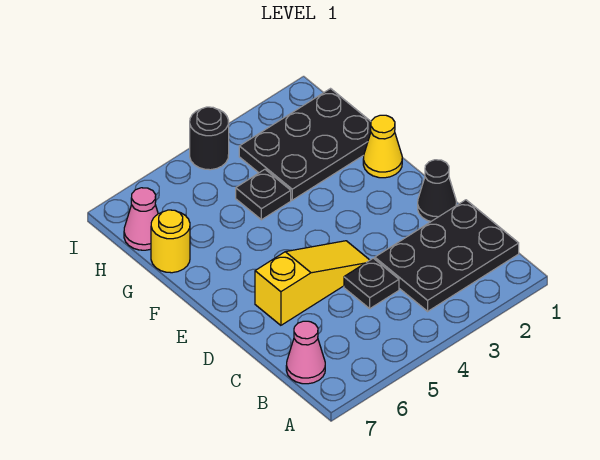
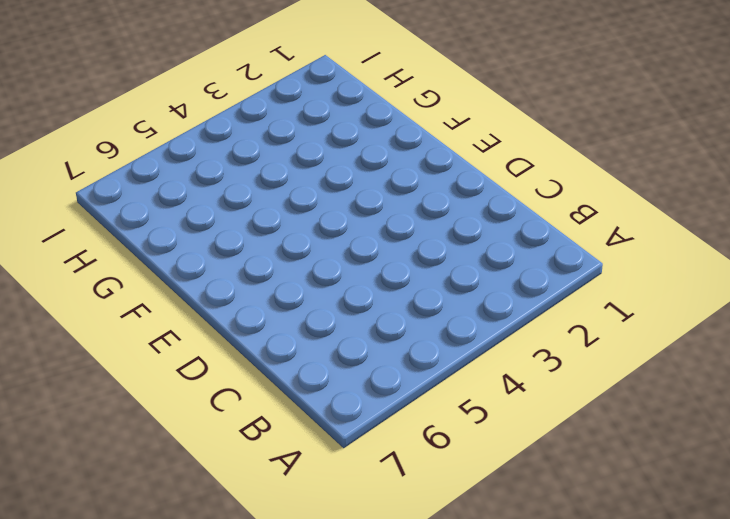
none -> black 2x3 plate [375,200,519,311]
none -> pink 1x1 cone [286,321,325,384]

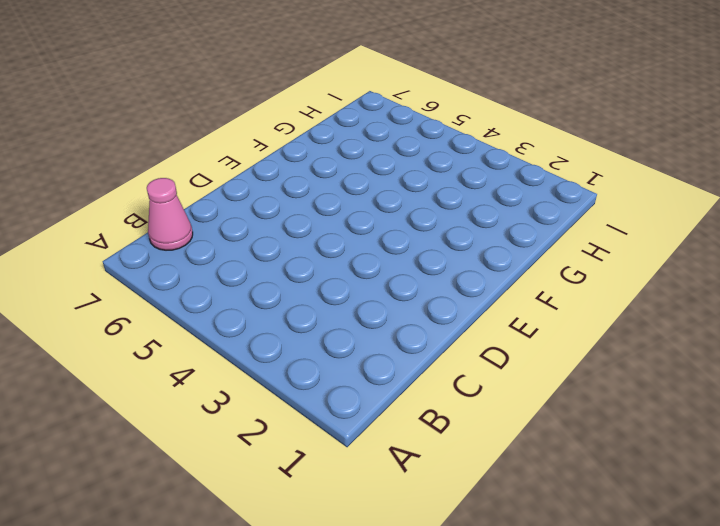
none -> black 2x3 plate [375,200,519,311]
none -> black 1x1 plate [344,258,399,308]

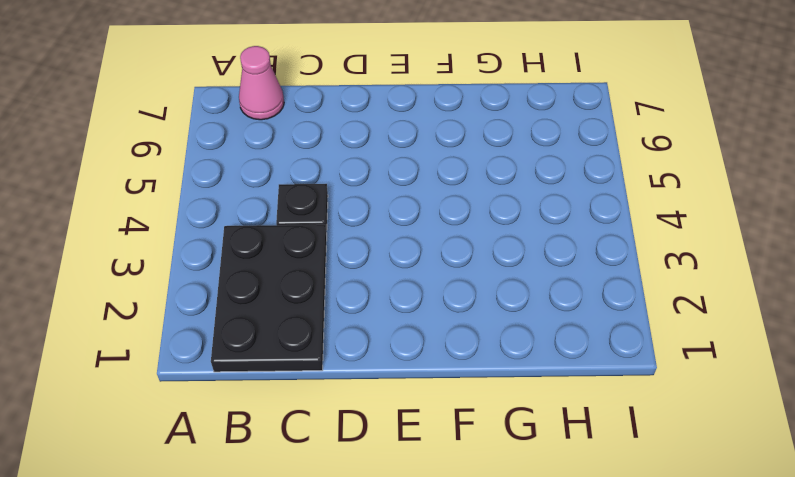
none -> black 1x1 cone [418,160,456,221]
none -> yellow 1x3 slope [255,241,370,325]

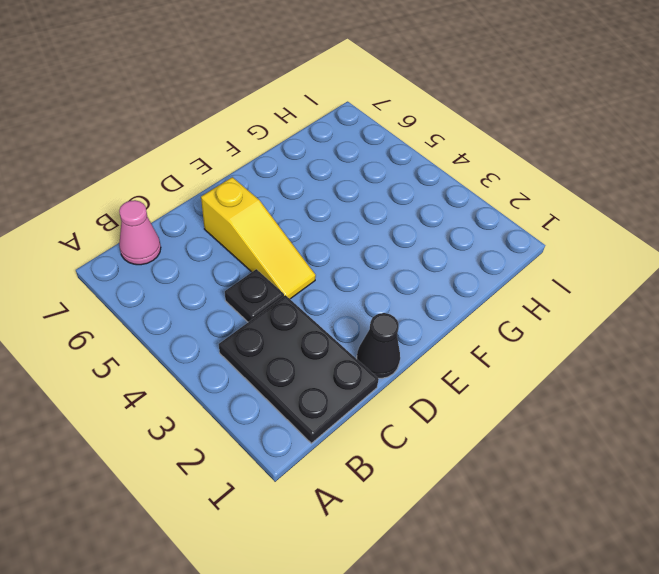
none -> yellow 1x1 cone [363,115,402,178]
none -> black 2x3 plate [239,89,371,200]

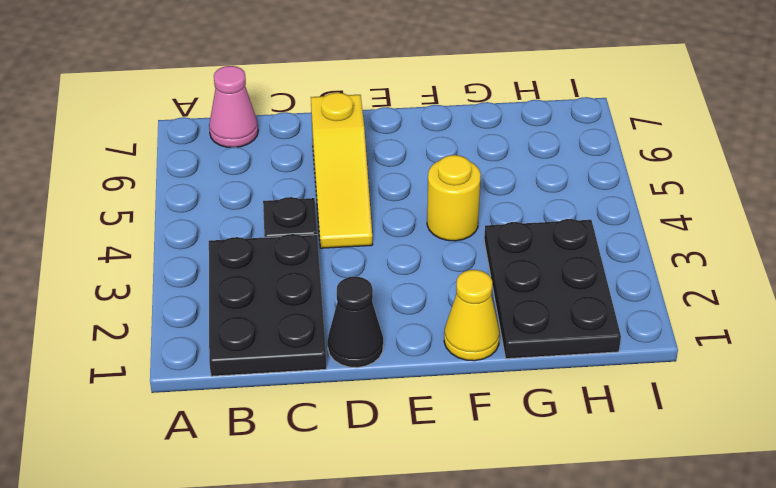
yellow 1x1 round brick [427,155,481,241] -> yellow 1x1 round brick moved to [151,210,190,273]
none -> black 1x1 plate [236,169,291,220]
none -> pink 1x1 cone [124,188,158,250]

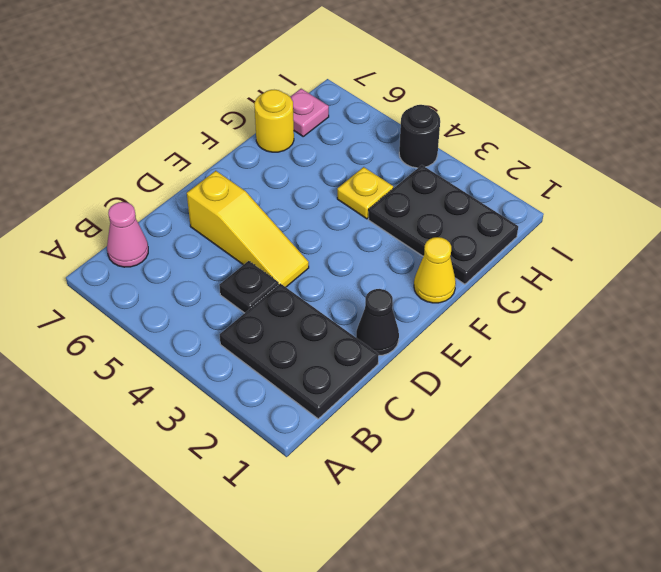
yellow 1x1 plate [337,167,393,219] -> black 1x1 plate [236,169,291,220]
pink 1x1 plate [290,89,329,136] -> pink 1x1 cone [124,188,158,250]

